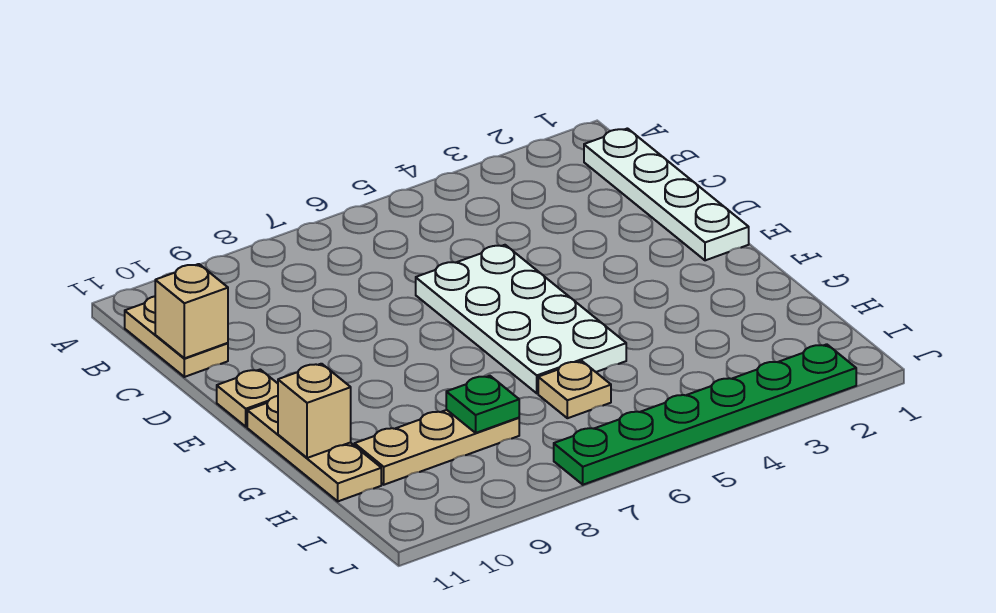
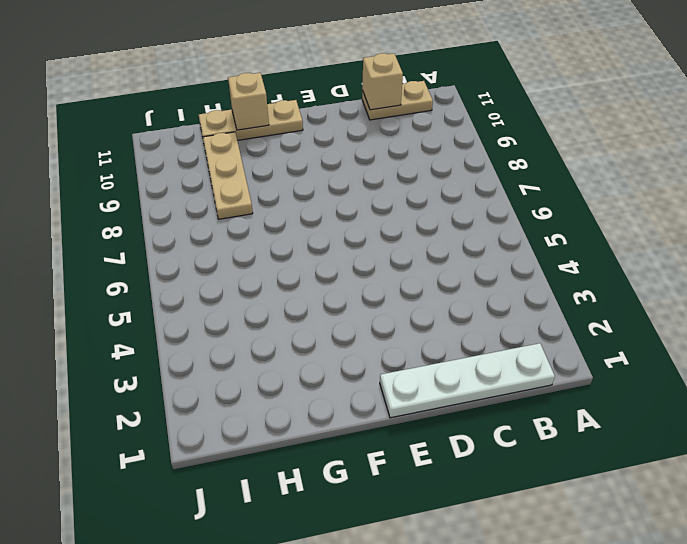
none -> white 2x4 plate [416,245,626,393]
none -> tan 1x1 plate [217,370,278,427]

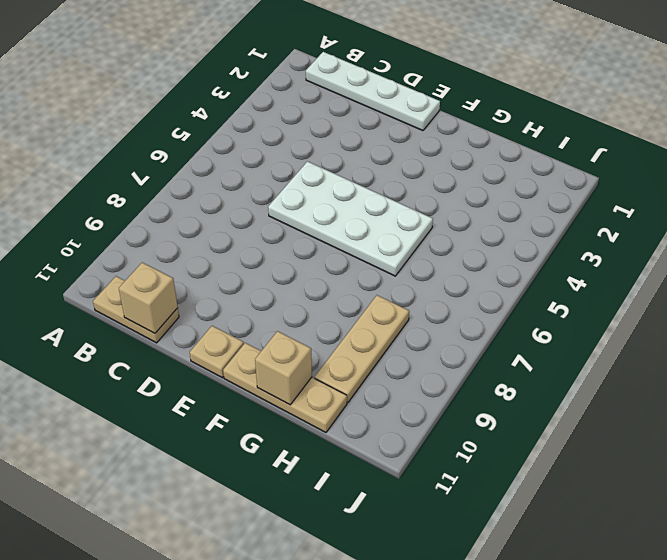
none -> tan 1x1 plate [538,361,611,418]
none -> green 1x6 plate [554,344,856,485]

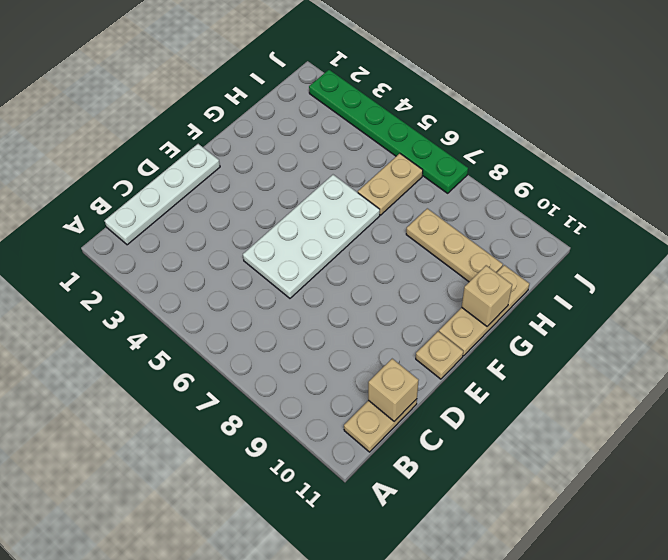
tan 1x2 plate [358,153,423,215] -> tan 1x1 plate [538,361,611,418]
none -> green 1x1 plate [446,376,519,433]

